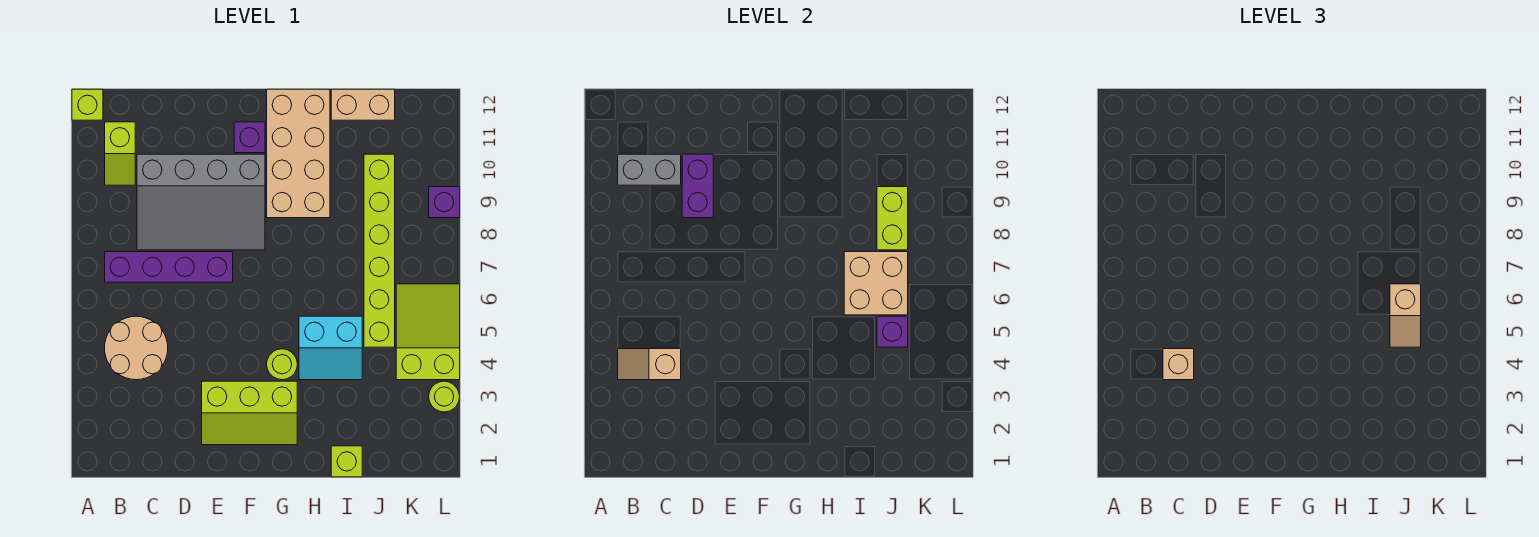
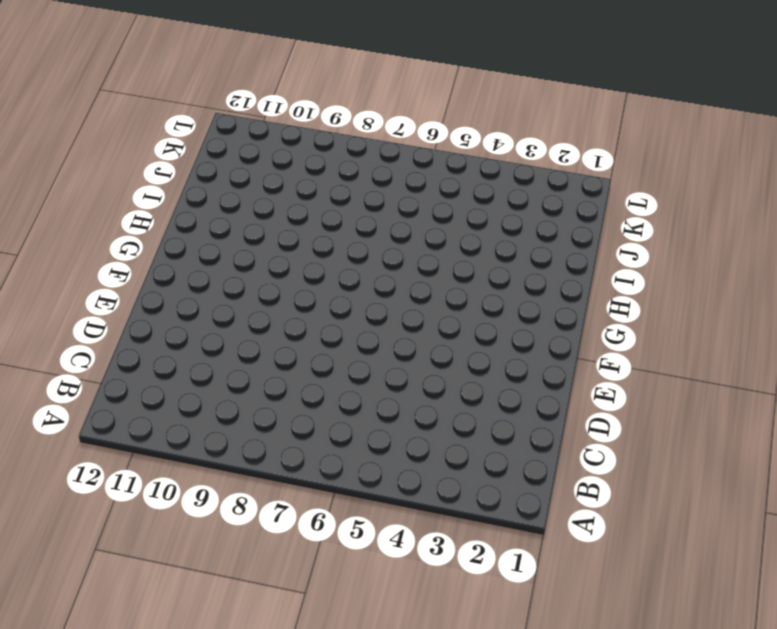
none -> lime 1x1 brick [72,89,103,120]
none -> tan 2x2 round brick [105,316,168,380]
none -> purple 1x4 brick [105,252,233,282]

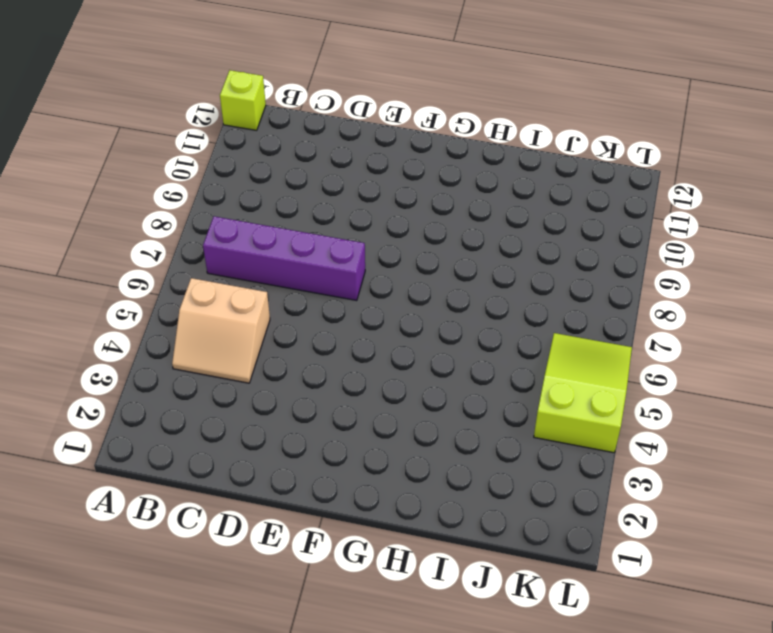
tan 2x2 slope [172,278,270,383] -> tan 2x2 round brick [105,316,168,380]
none -> lime 1x2 slope [105,122,135,185]
none -> grey 3x4 slope [137,154,265,250]
none -> lime 2x3 slope [202,381,297,445]

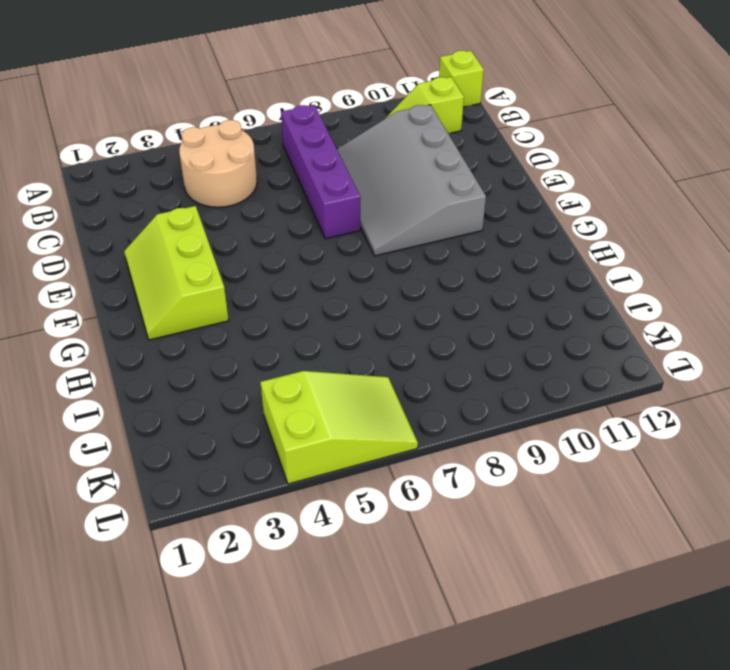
none -> purple 1x1 brick [234,122,265,153]
none -> lime 1x1 round brick [267,349,297,380]
none -> tan 2x4 brick [267,89,330,218]

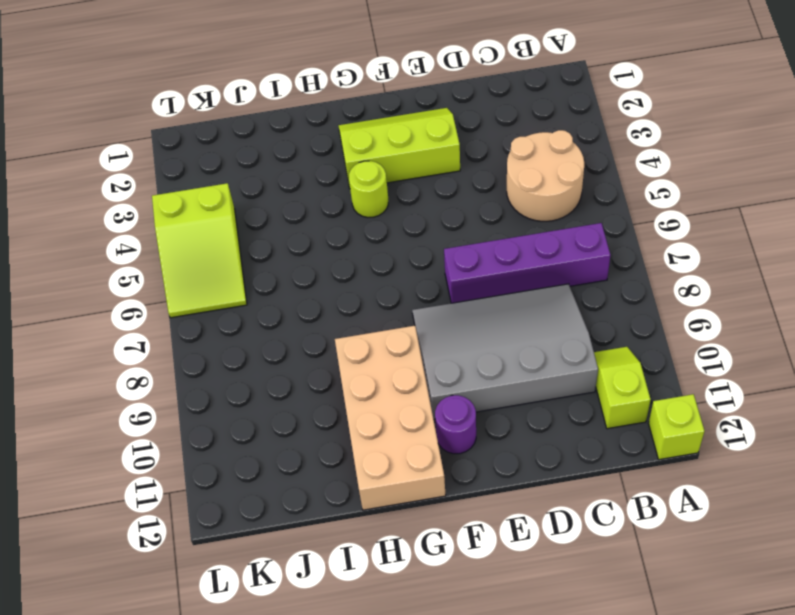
purple 1x1 round brick [435,395,476,454] -> purple 1x1 brick [234,122,265,153]
none -> cyan 2x2 slope [299,316,362,380]
none -> lime 1x1 brick [331,446,362,477]
none -> tan 1x2 brick [331,89,395,120]

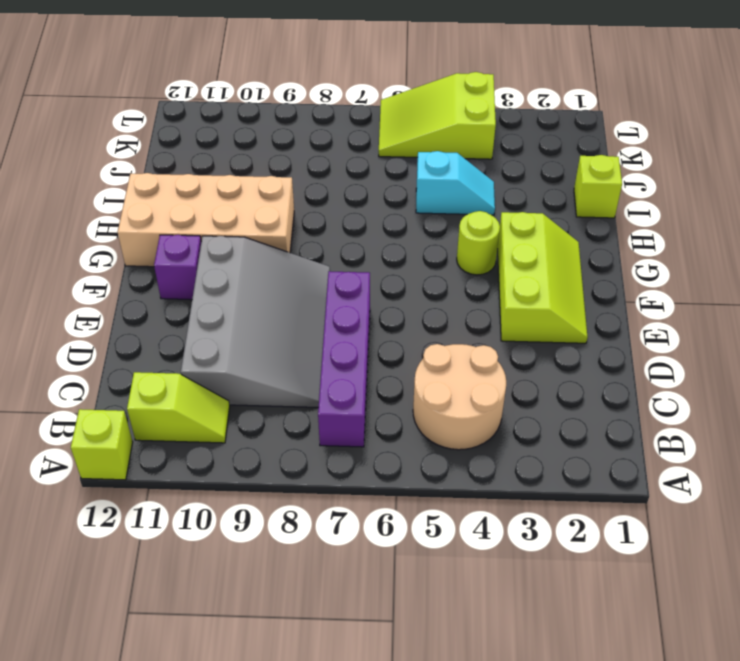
cyan 1x2 slope [416,151,495,215] -> cyan 2x2 slope [299,316,362,380]
none -> tan 1x2 brick [331,89,395,120]
none -> lime 1x6 brick [364,154,395,347]
none -> lime 1x1 round brick [429,381,460,412]

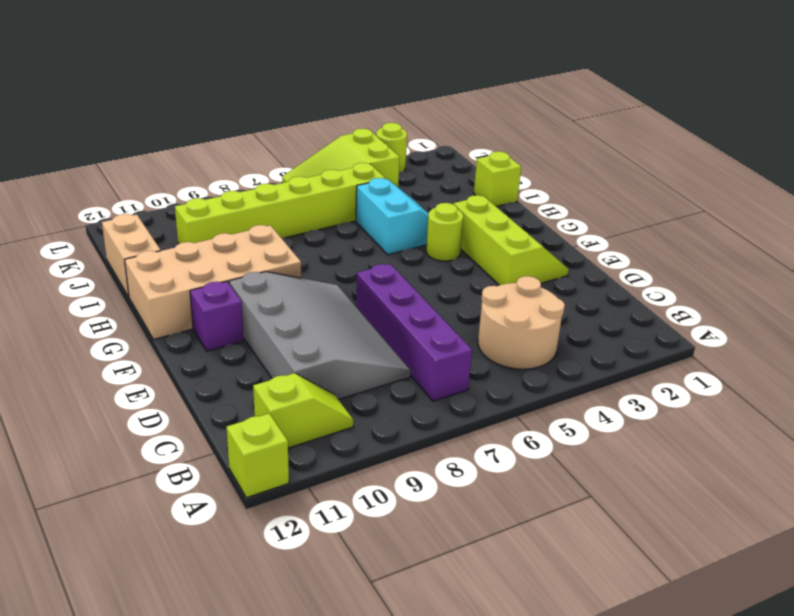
none -> purple 1x1 brick [429,187,460,218]
none -> tan 1x2 slope [618,349,681,380]
none -> grey 1x2 brick [618,154,681,185]

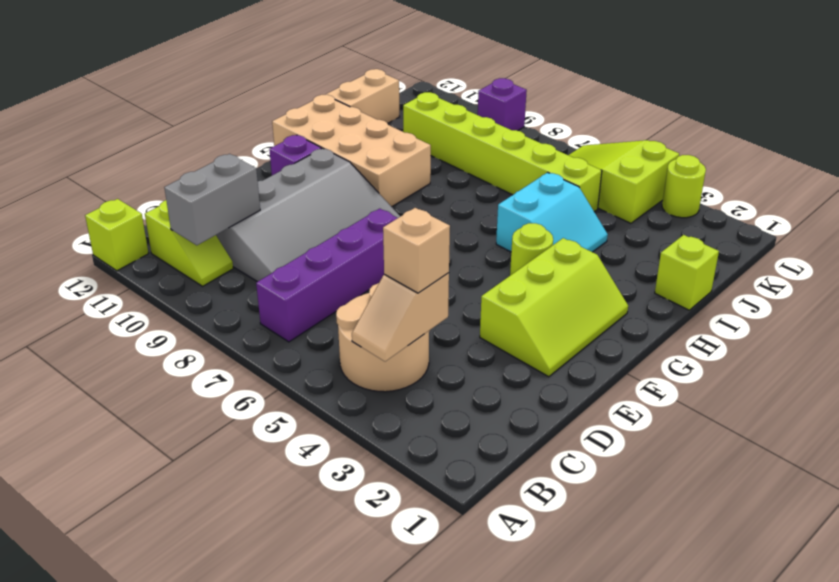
none -> purple 1x2 brick [682,154,713,218]
none -> tan 2x2 brick [844,252,908,315]
none -> purple 1x1 brick [877,316,908,347]

